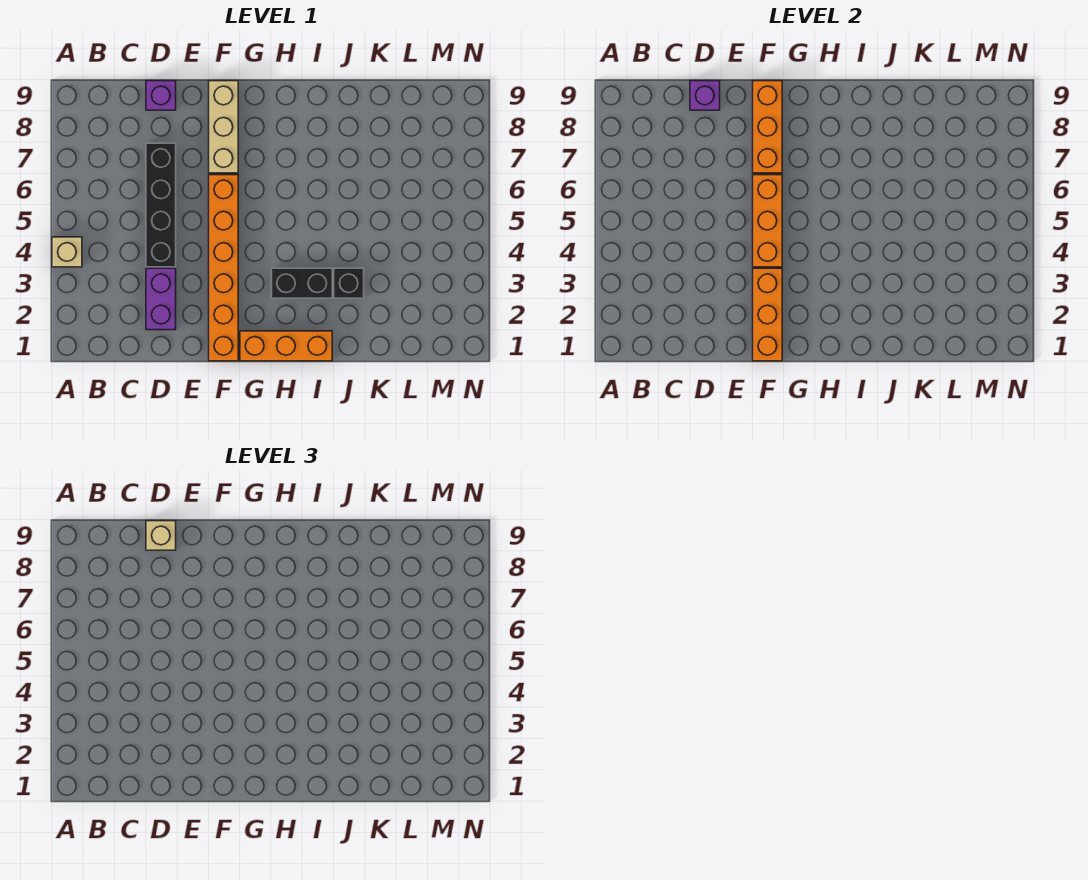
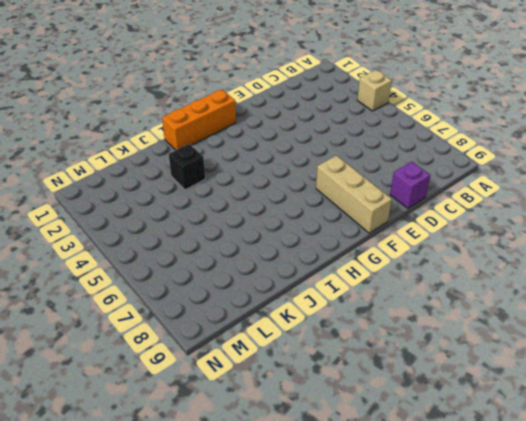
none -> purple 1x2 brick [146,268,176,330]
none -> black 1x4 brick [146,143,176,267]
none -> orange 1x6 brick [209,175,238,361]

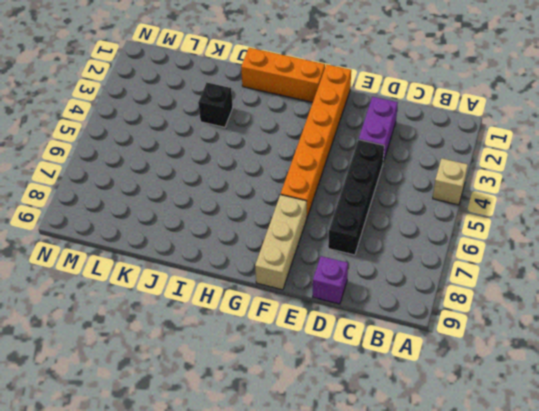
none -> black 1x2 brick [271,268,332,298]
none -> purple 1x1 brick [690,81,720,110]
none -> orange 1x3 brick [753,268,782,361]

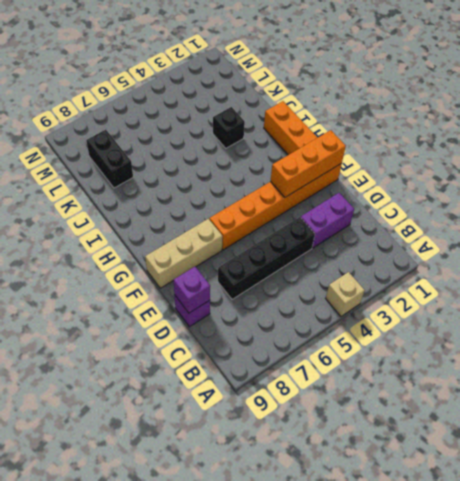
black 1x2 brick [86,129,133,188] -> black 1x2 brick moved to [271,268,332,298]
none -> orange 1x3 brick [753,175,782,267]
none -> orange 1x3 brick [753,81,782,173]
none -> tan 1x1 brick [146,521,176,550]

